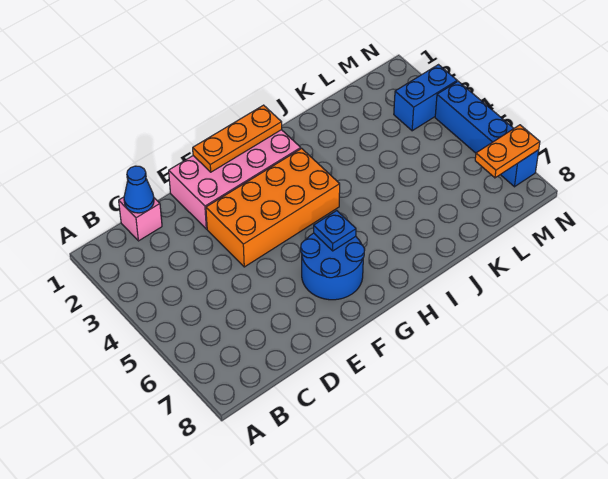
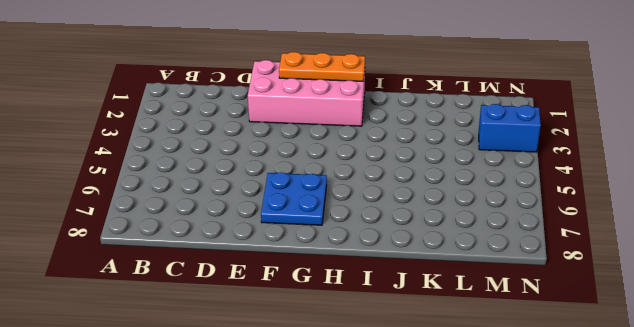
blue 2x2 plate [261,172,327,225] -> blue 2x2 round brick [301,233,365,300]
none -> pink 1x1 brick [119,197,162,241]
none -> orange 2x4 brick [206,148,340,267]

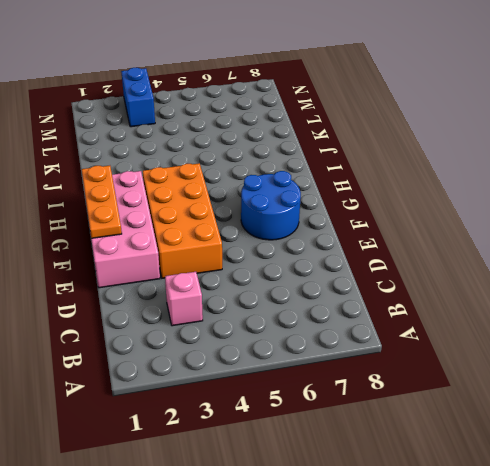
pink 1x1 brick [165,272,203,326] -> pink 1x1 brick moved to [119,197,162,241]
none -> blue 1x4 brick [435,81,539,187]
none -> blue 1x1 cone [124,166,154,213]

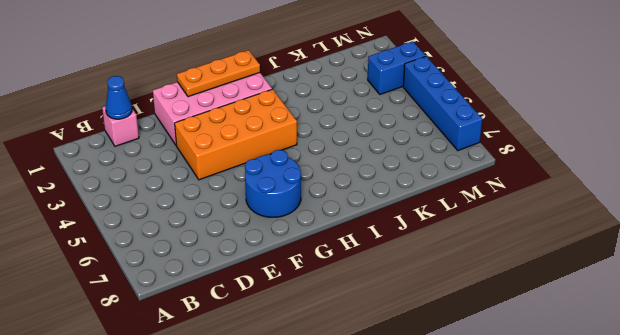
none -> blue 1x1 plate [314,211,356,251]
none -> orange 1x2 plate [475,125,540,178]

